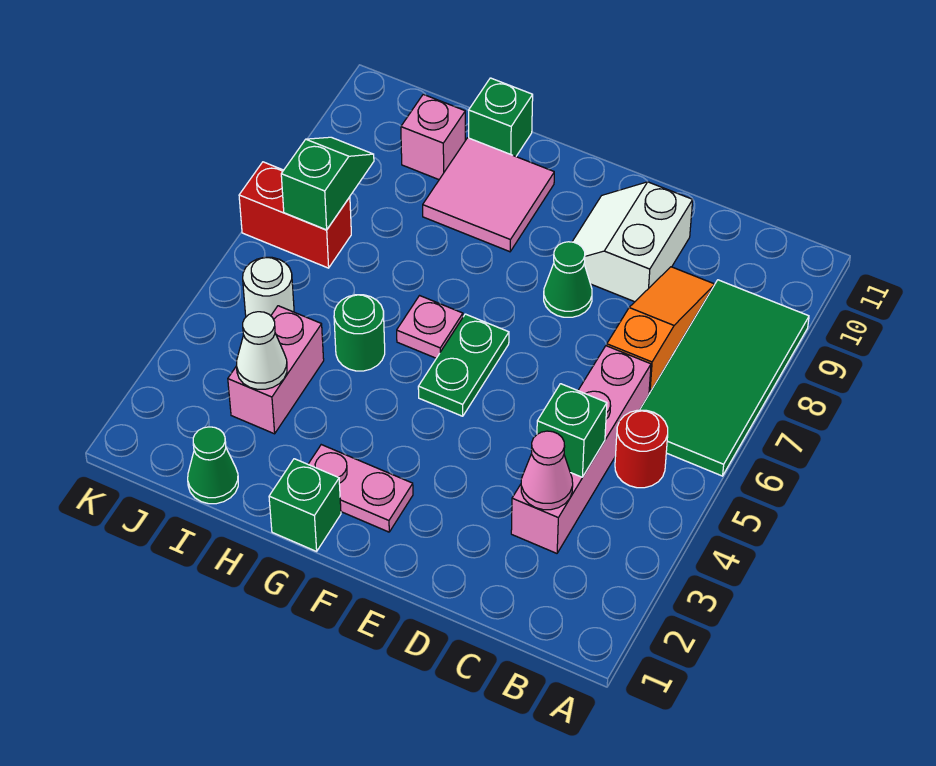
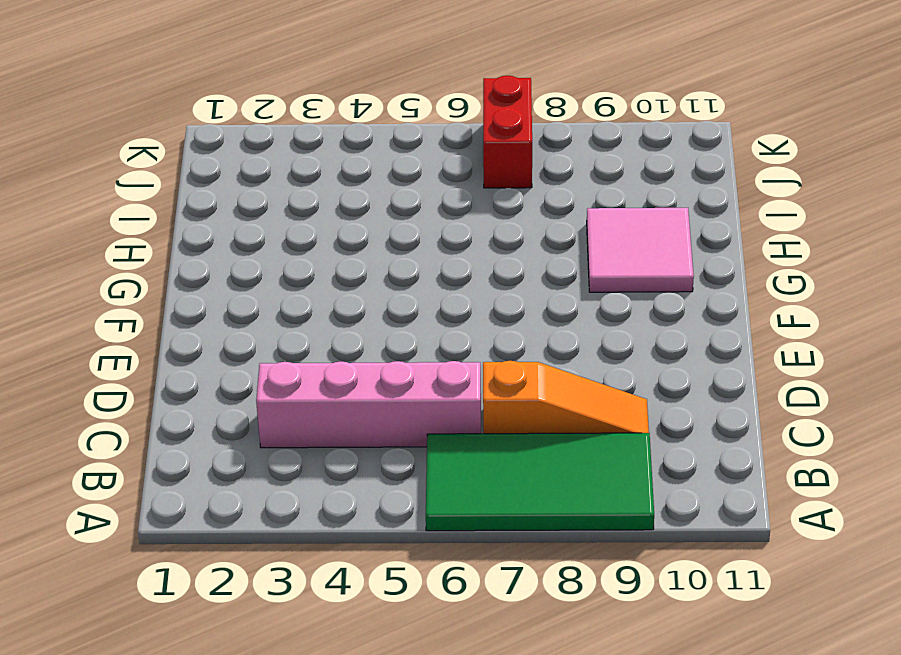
none -> red 1x1 round brick [615,410,668,488]
none -> white 2x2 slope [572,182,693,302]
none -> green 1x1 cone [544,242,592,317]

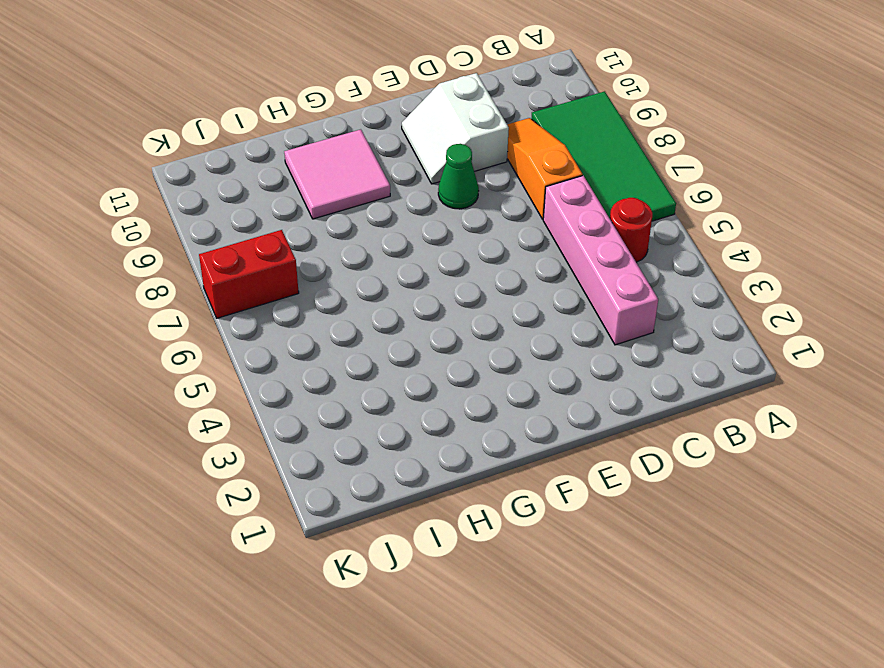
none -> pink 1x2 plate [308,445,413,532]
none -> green 1x2 plate [418,314,509,416]
none -> green 1x1 brick [269,459,341,551]

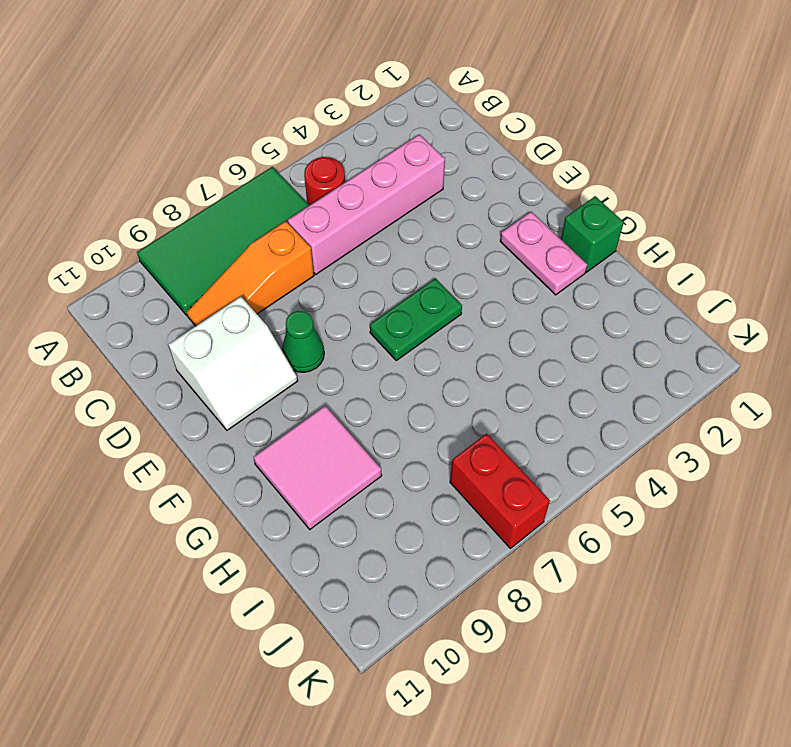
none -> pink 1x1 plate [397,296,463,358]
none -> green 1x1 round brick [334,295,385,371]
none -> green 1x1 brick [469,78,533,156]

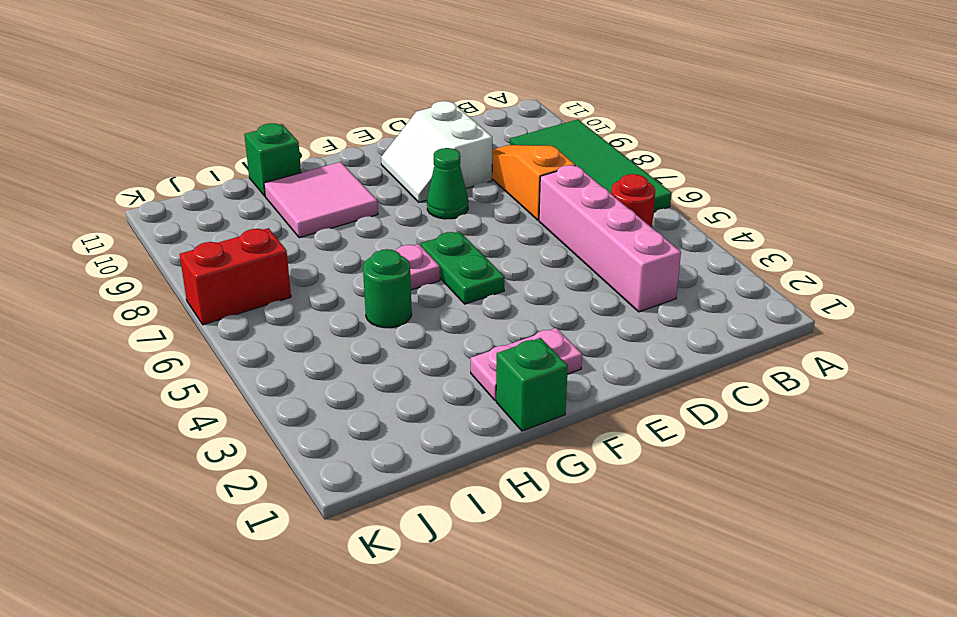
none -> green 1x1 cone [188,427,238,504]
none -> pink 1x2 brick [228,306,324,434]
none -> pink 1x1 brick [401,94,465,180]

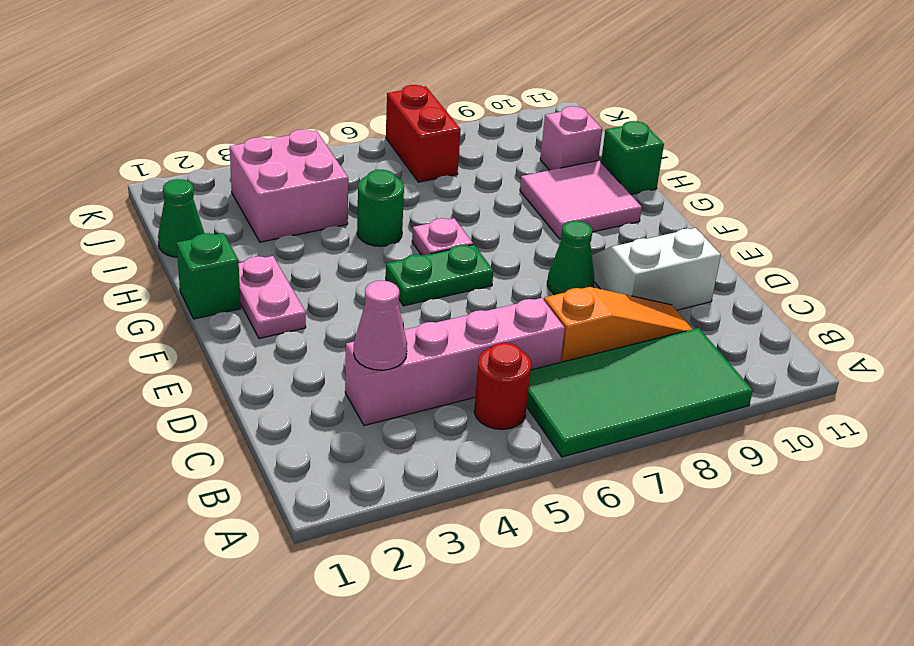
pink 2x2 brick [230,130,348,242] -> pink 1x2 brick [228,306,324,434]
none -> white 1x1 round brick [243,257,294,317]
none -> green 1x1 brick [537,384,607,477]
none -> white 1x1 cone [237,312,287,389]

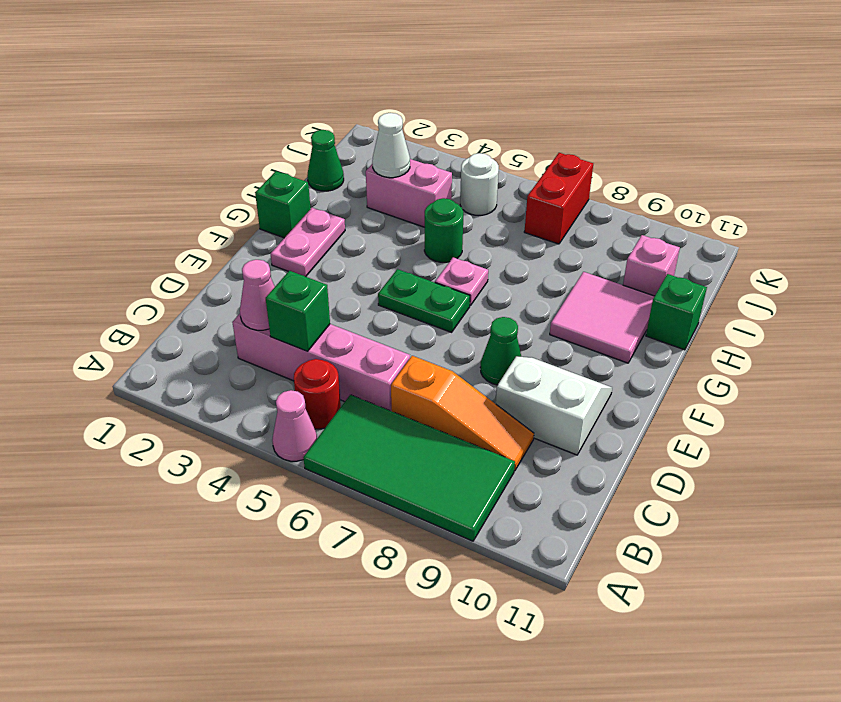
pink 1x1 cone [272,390,317,461] -> none
none -> green 1x2 slope [281,137,374,230]

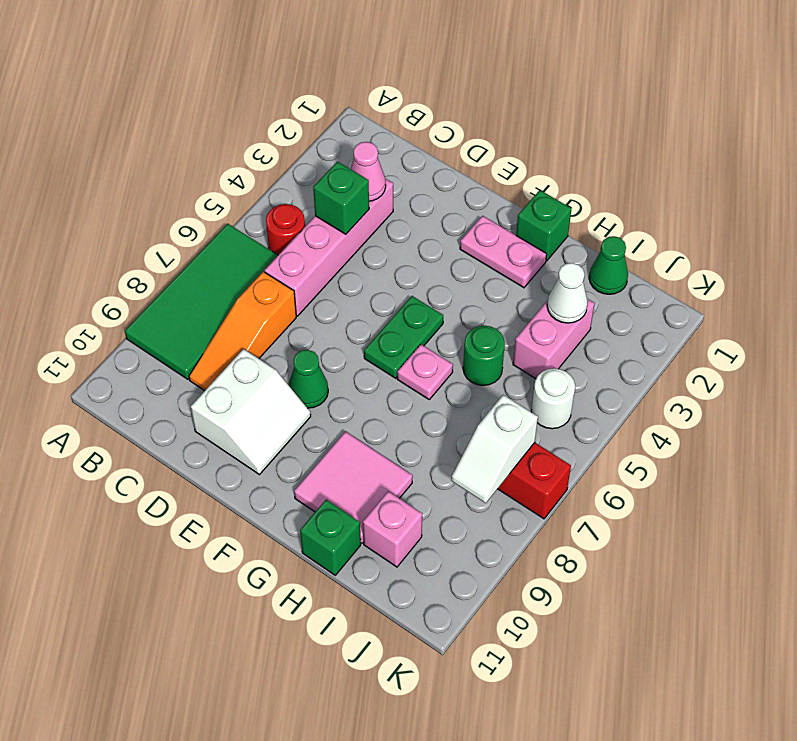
white 1x2 slope [451,395,538,503] -> green 1x2 slope [281,137,374,230]

